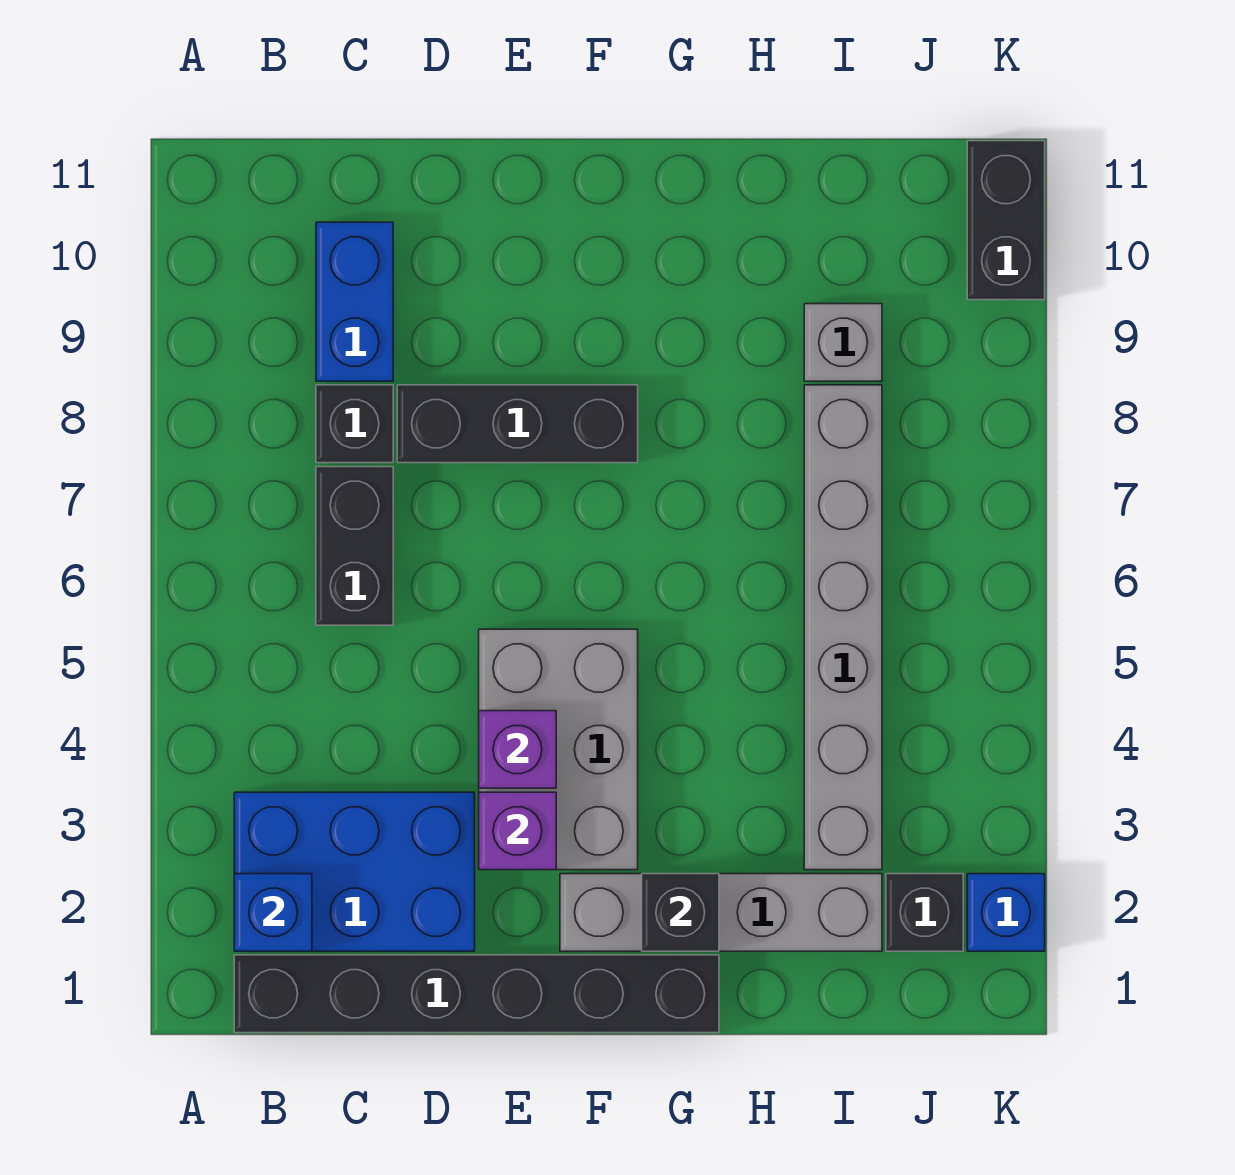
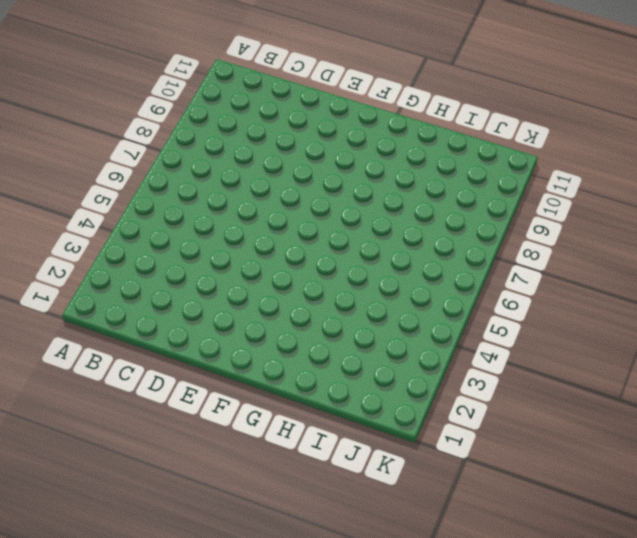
none -> black 1x6 brick [234,955,719,1033]
none -> blue 2x3 brick [234,792,475,951]
none -> black 1x2 brick [316,467,393,625]

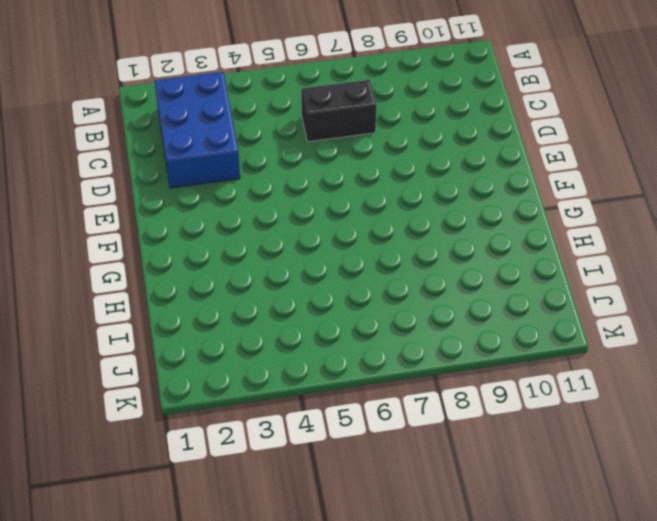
none -> black 1x6 brick [234,955,719,1033]
none -> black 1x1 brick [316,385,393,463]
none -> blue 1x2 brick [316,222,393,381]

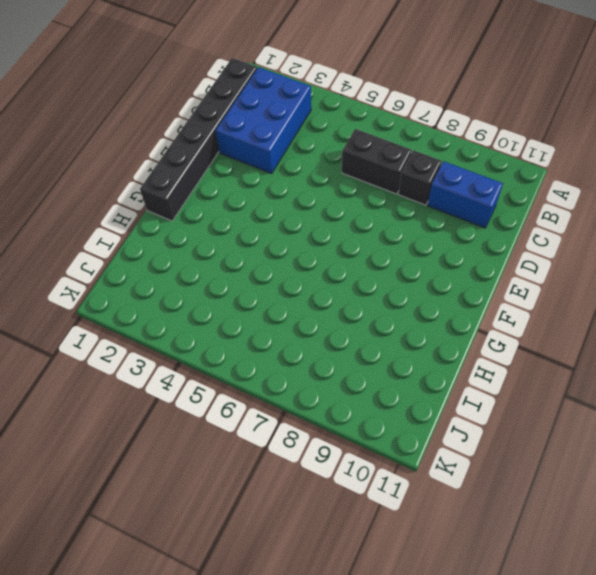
none -> black 1x3 brick [397,385,638,463]
none -> grey 2x3 brick [479,629,638,870]
none -> grey 1x4 brick [560,874,882,951]

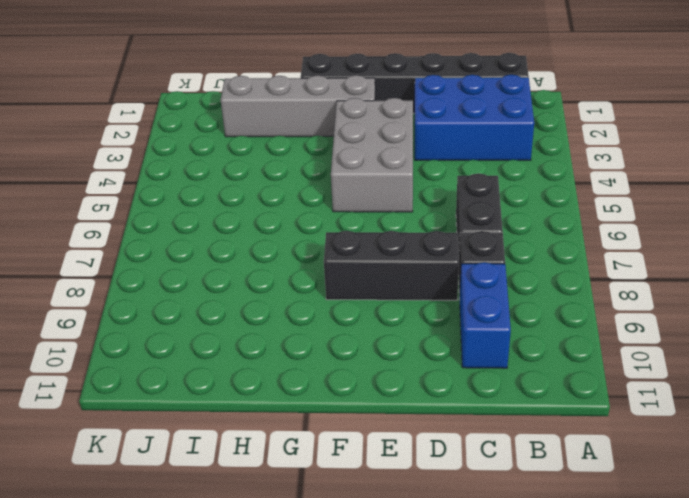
none -> grey 1x6 brick [804,385,882,870]
none -> grey 1x1 brick [804,304,882,381]
none -> black 1x1 brick [886,874,963,951]

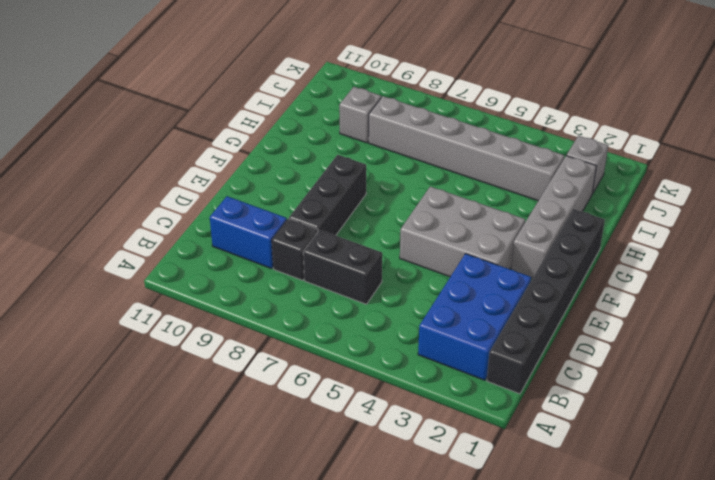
grey 1x1 brick [566,136,608,194] -> black 1x1 brick [886,874,963,951]
none -> blue 1x1 brick [967,874,1045,951]
none -> black 1x2 brick [967,141,1045,300]
none -> blue 1x1 brick [234,874,312,951]

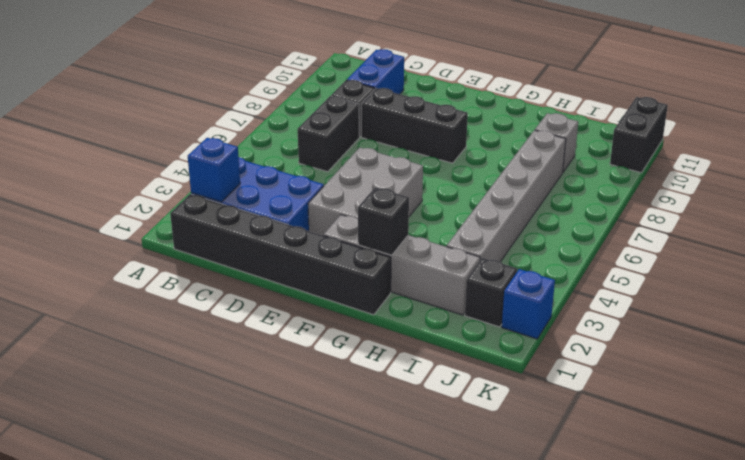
none -> purple 1x1 brick [479,792,556,870]
none -> purple 1x1 brick [479,711,556,788]

